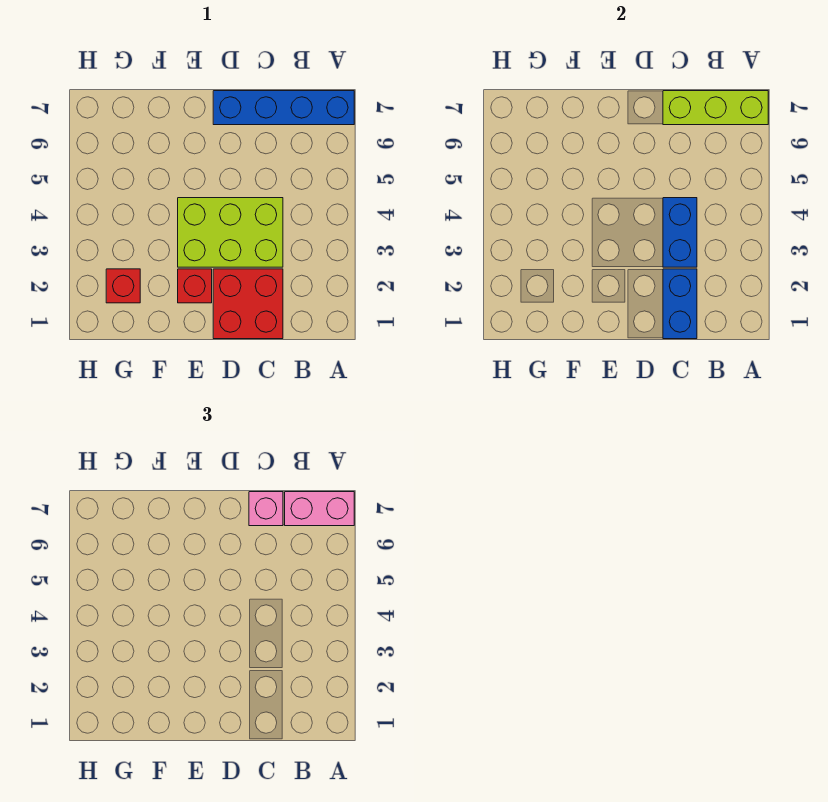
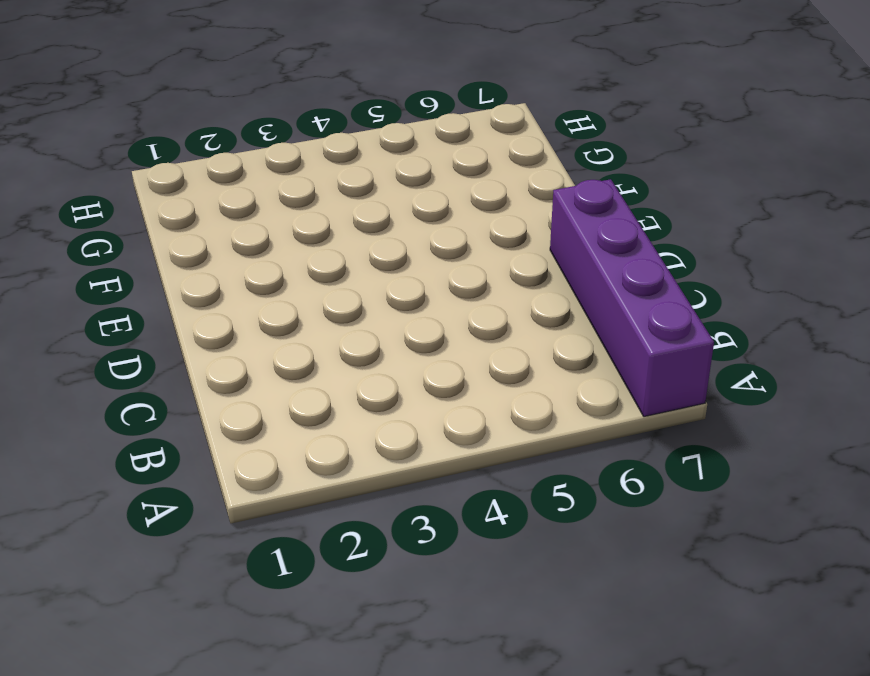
purple 1x4 brick [550,179,714,417] -> blue 1x4 brick [213,91,354,125]
none -> red 2x2 brick [213,269,283,339]
none -> lime 2x3 brick [178,198,283,267]

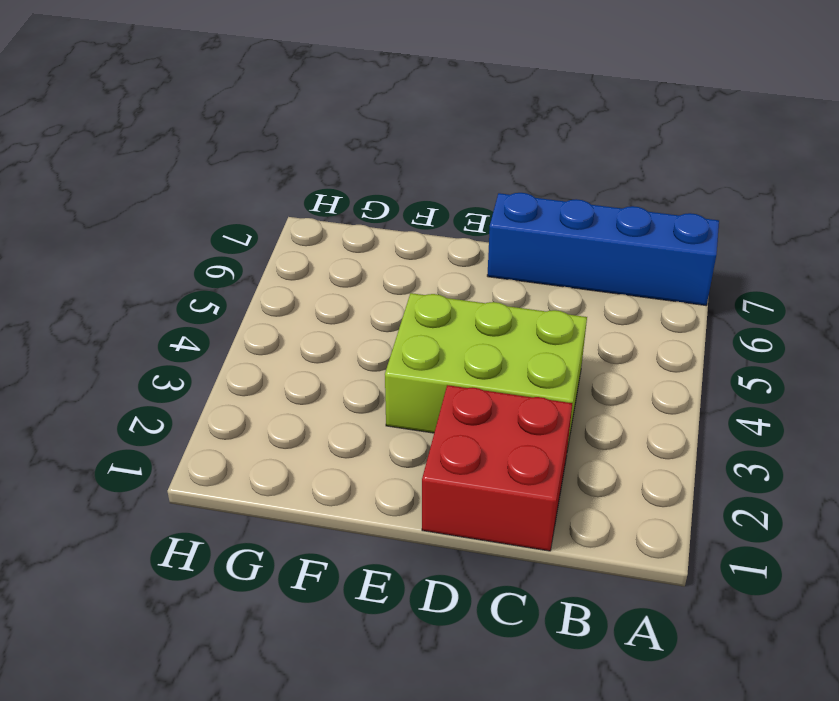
none -> red 1x1 brick [178,269,212,303]
none -> red 1x1 brick [106,269,140,303]

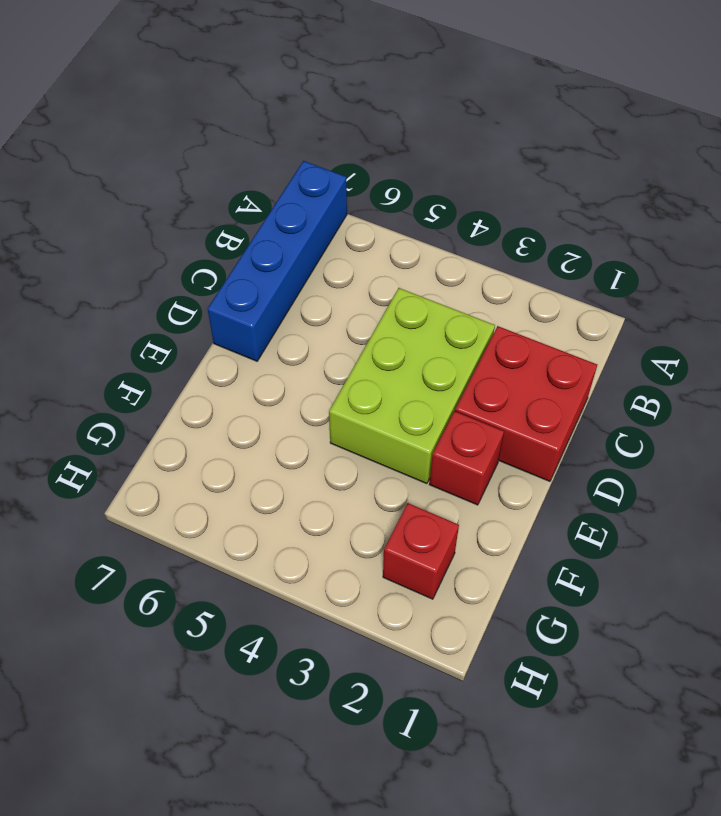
none -> lime 1x3 brick [663,91,768,125]
none -> blue 1x2 brick [663,269,697,339]

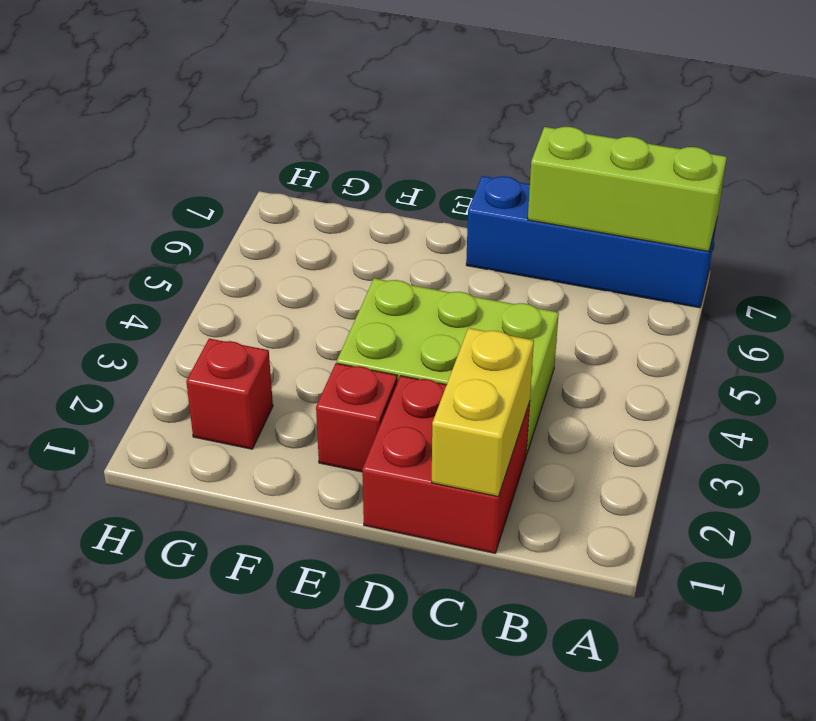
yellow 1x2 brick [432,328,534,497] -> blue 1x2 brick [663,269,697,339]
none -> blue 1x2 brick [663,198,697,267]
none -> pink 1x2 brick [285,492,354,526]

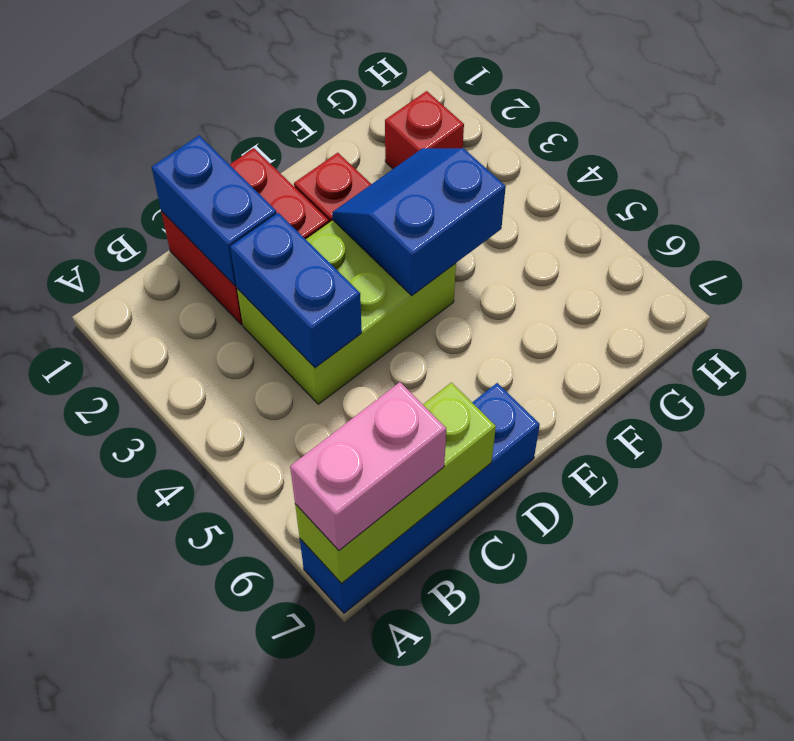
blue 2x2 slope [332,148,506,295] -> none
none -> pink 1x1 brick [249,492,283,526]

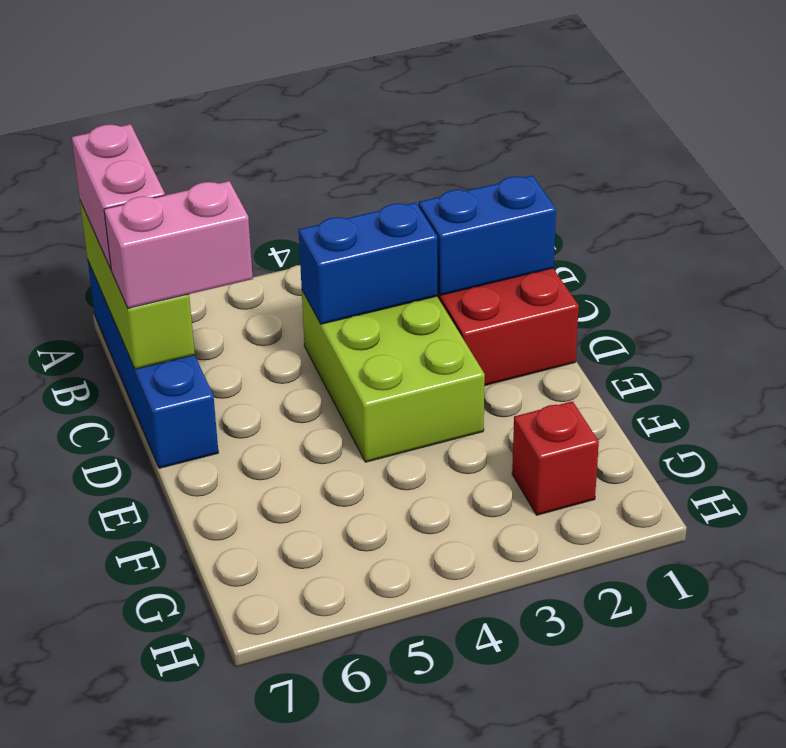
pink 1x2 brick [104,181,253,308] -> pink 1x1 brick [249,492,283,526]
none -> red 1x1 brick [178,269,212,303]

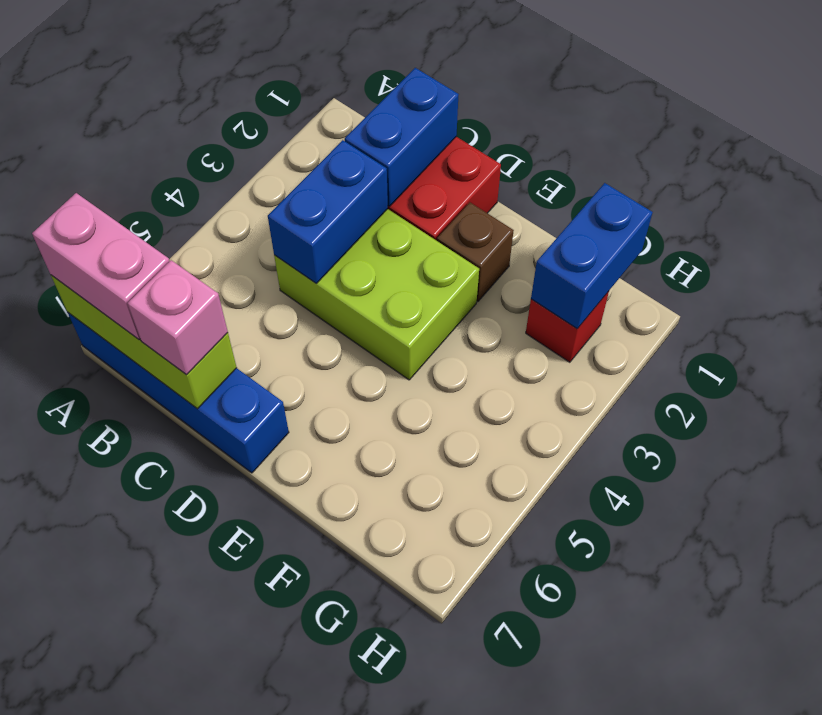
brown 1x1 brick [437,203,514,302] -> red 1x1 brick [178,269,212,303]
blue 1x2 brick [531,183,653,329] -> none

